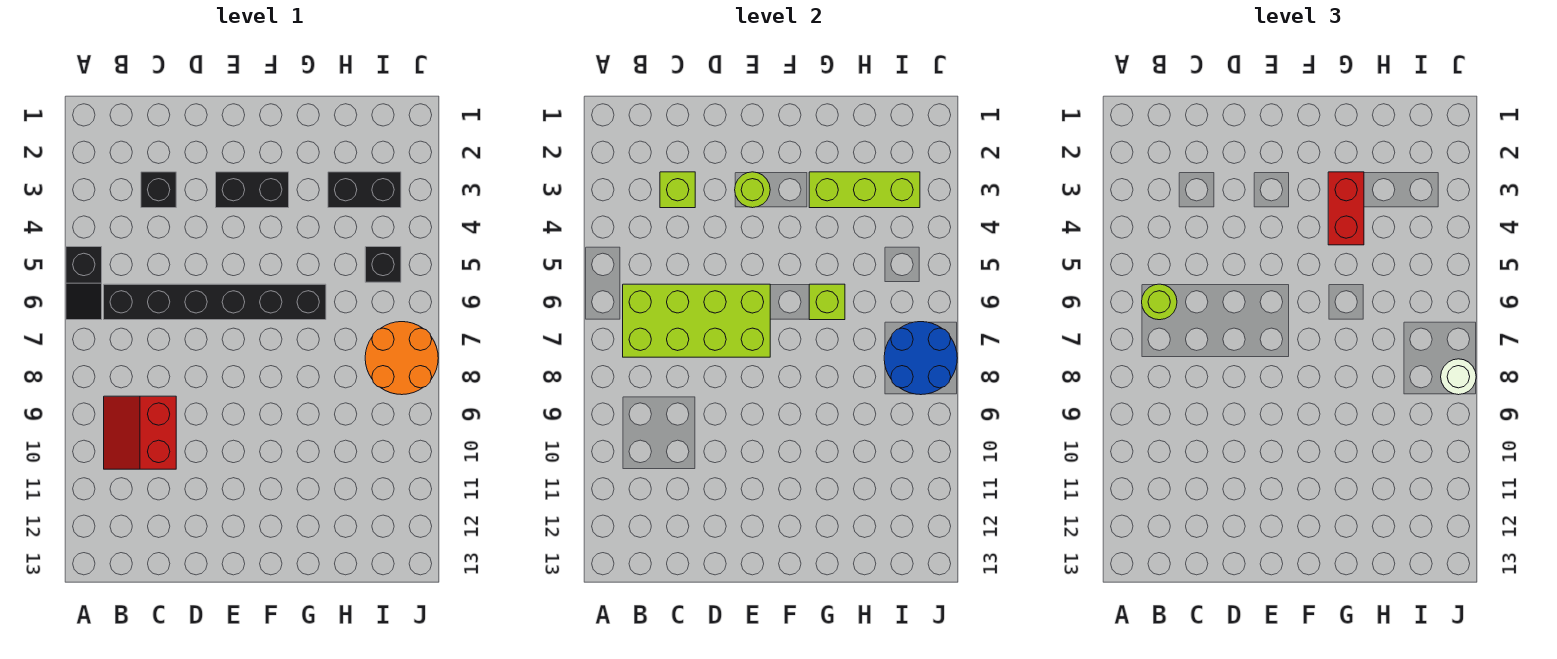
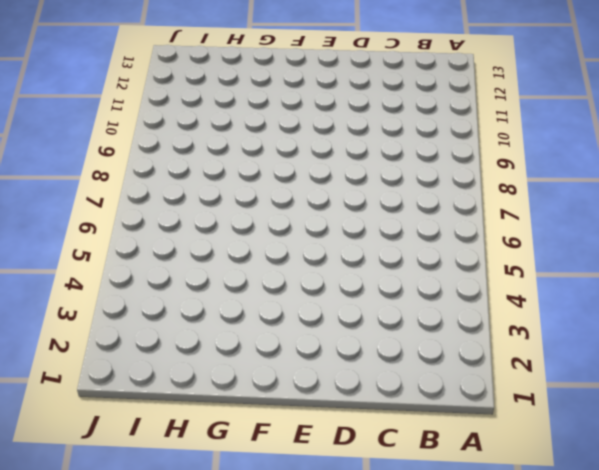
none -> black 1x2 slope [66,247,102,320]
none -> black 1x6 brick [104,284,326,320]
none -> red 2x2 slope [104,396,176,469]

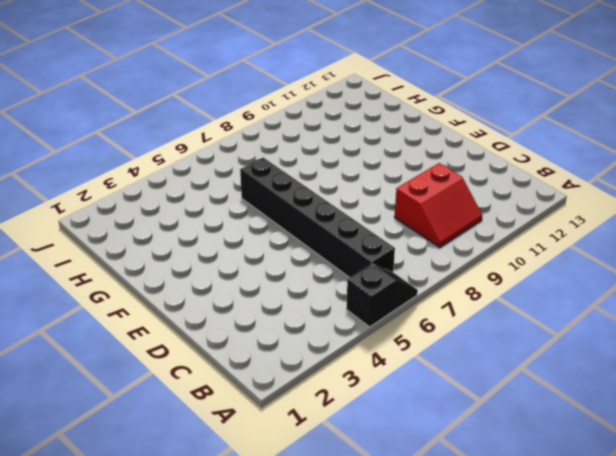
none -> black 1x1 brick [141,172,176,208]
none -> black 1x2 brick [216,172,289,208]
none -> black 1x2 brick [328,172,401,208]

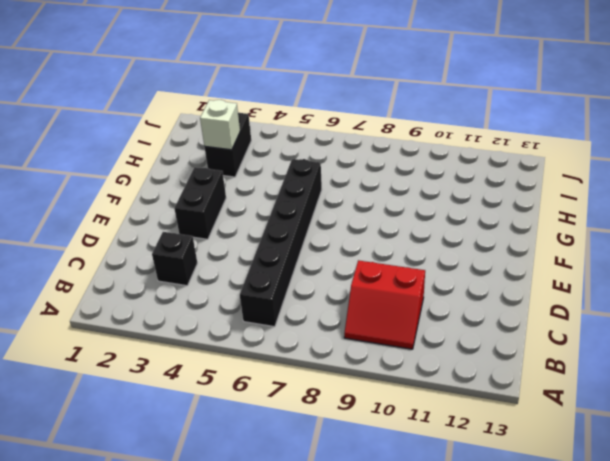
white 1x1 brick [200,100,240,150] -> lime 1x3 brick [809,172,920,208]
none -> black 1x2 slope [66,247,102,320]
none -> black 1x1 brick [365,247,401,282]
none -> orange 2x2 round brick [365,322,438,395]

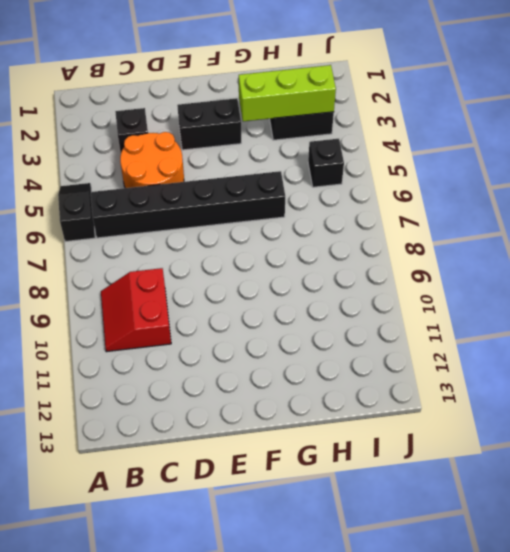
black 1x2 slope [58,183,95,242] -> black 1x2 slope turned to [66,247,102,320]
orange 2x2 round brick [120,132,184,188] -> orange 2x2 round brick moved to [365,322,438,395]
none -> lime 2x4 brick [623,284,770,357]
none -> lime 1x1 brick [660,172,695,208]
none -> lime 1x1 round brick [735,172,770,208]

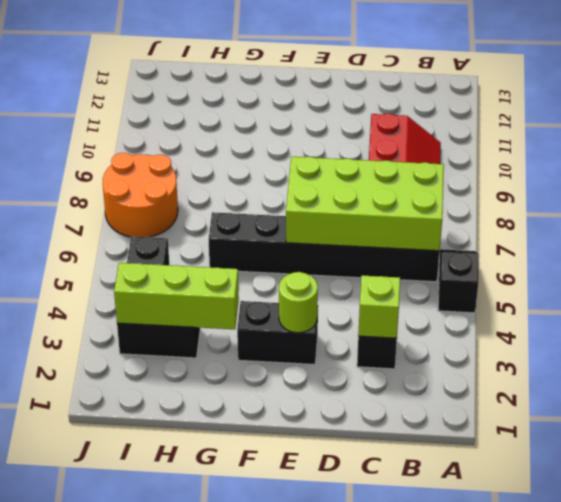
none -> lime 1x1 brick [809,284,845,320]
none -> blue 2x2 round brick [884,322,957,395]
none -> lime 1x1 round brick [1142,284,1177,320]

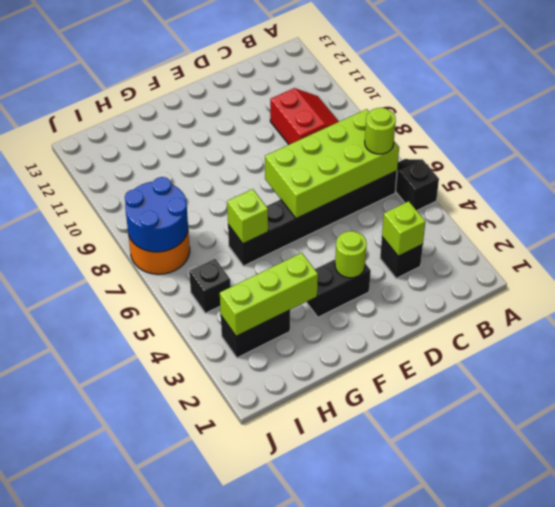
none -> red 1x2 brick [1328,172,1364,245]
none -> white 1x1 round brick [1441,359,1476,395]

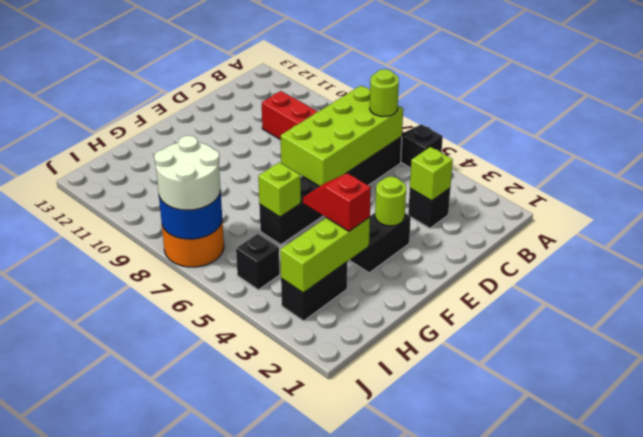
red 1x2 slope [303,173,371,231] -> red 1x2 brick [1328,172,1364,245]
white 2x2 round brick [154,136,221,210] -> white 1x1 round brick [1441,359,1476,395]

